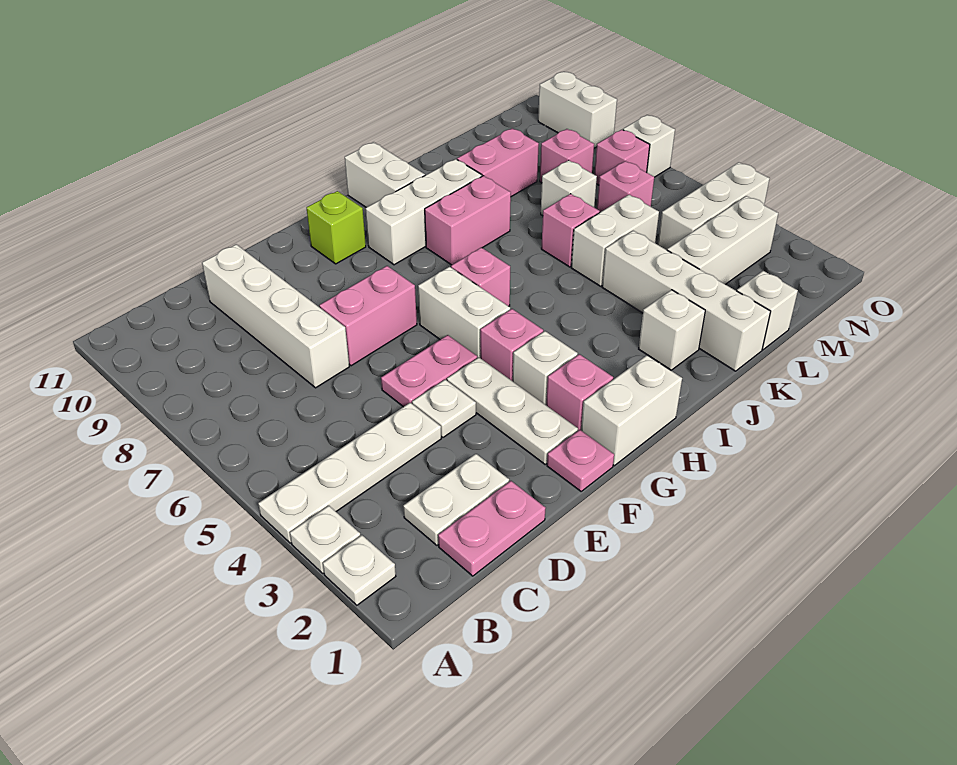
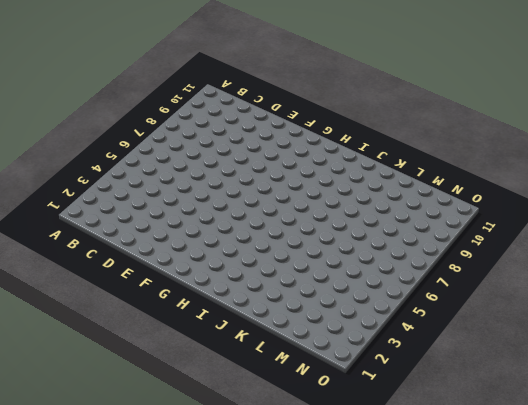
none -> white 1x1 plate [323,535,396,605]
none -> white 1x1 plate [290,506,361,573]
none -> white 1x4 plate [258,403,441,543]
none -> pink 1x2 plate [438,481,546,576]

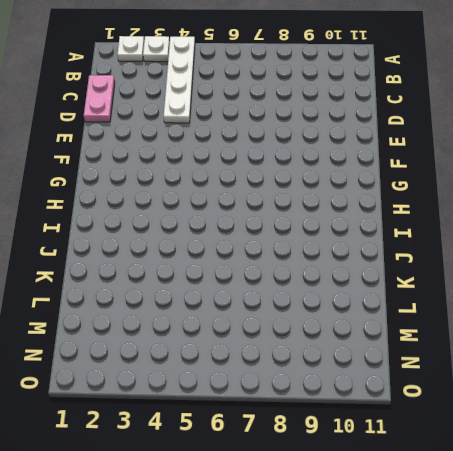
none -> white 1x2 plate [403,454,509,545]
none -> white 1x4 brick [202,244,349,388]
none -> white 1x1 plate [412,380,476,437]
none -> pink 1x2 plate [381,335,477,407]

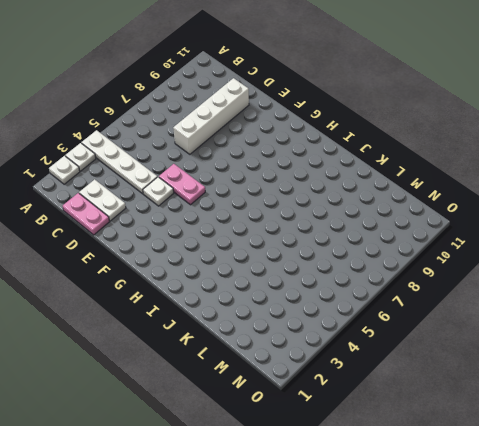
none -> pink 1x2 brick [319,266,417,366]
none -> pink 1x1 plate [547,430,614,491]
none -> white 1x3 plate [447,357,578,464]
none -> white 1x2 brick [581,355,682,466]

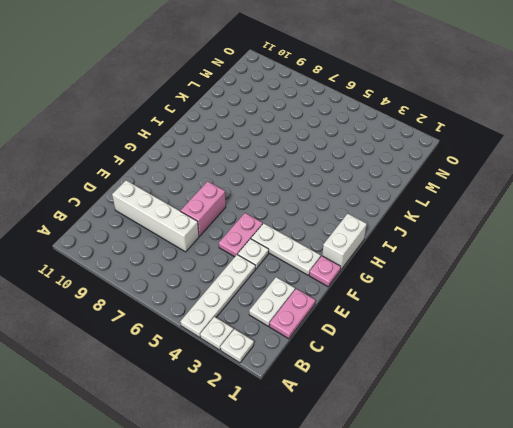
none -> pink 1x1 brick [546,354,613,430]
none -> white 1x1 brick [513,331,578,405]
none -> pink 1x1 brick [480,309,543,381]
none -> white 1x2 brick [418,267,510,358]

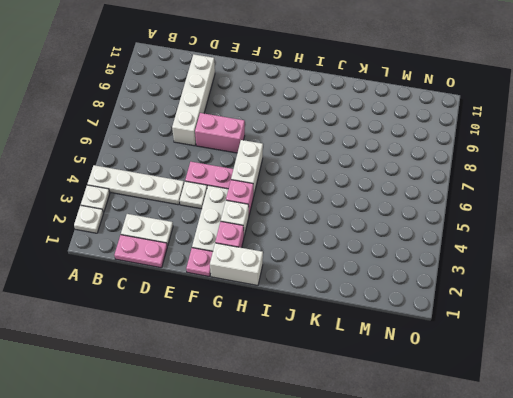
none -> lime 1x1 brick [307,191,366,264]
none -> pink 1x1 brick [451,247,510,306]
none -> white 1x3 brick [366,159,482,265]
none -> pink 1x2 brick [425,176,511,265]

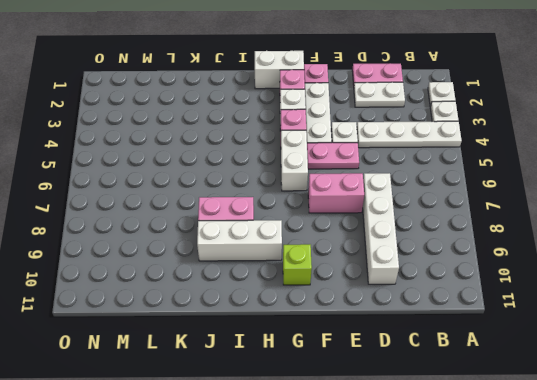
none -> pink 1x1 brick [451,247,510,306]
none -> white 1x2 brick [345,142,425,207]
none -> white 1x1 brick [639,290,705,370]
none -> white 1x4 brick [602,231,771,371]

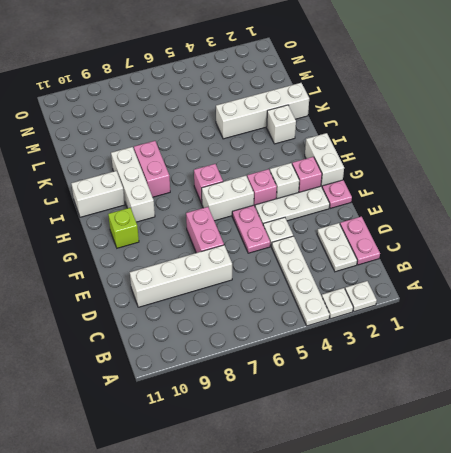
none -> white 1x2 brick [571,195,659,286]
none -> pink 1x1 brick [541,194,600,267]
none -> pink 1x2 brick [457,128,539,197]
none -> white 1x1 brick [737,271,798,350]

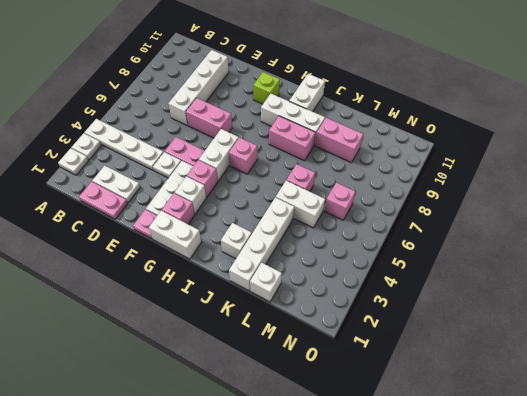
none -> white 1x3 brick [667,196,778,284]
none -> white 1x1 brick [541,160,597,216]
none -> white 1x3 brick [658,162,769,250]
none -> pink 1x1 brick [540,129,594,183]

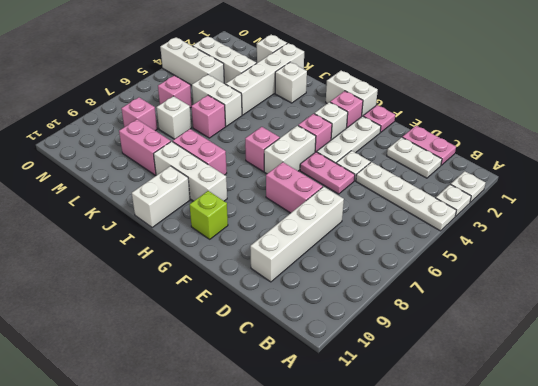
none -> pink 1x1 brick [594,130,650,185]
none -> white 1x1 brick [623,115,675,177]
none -> white 1x2 brick [538,72,617,148]

